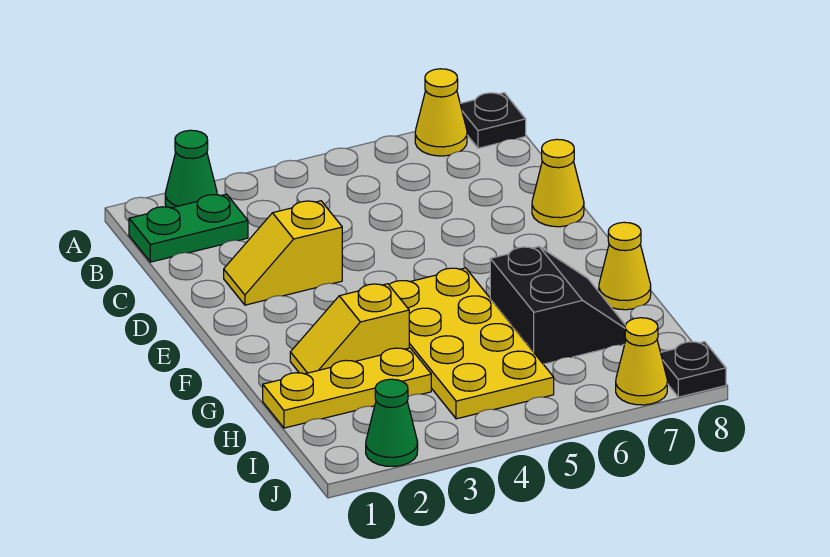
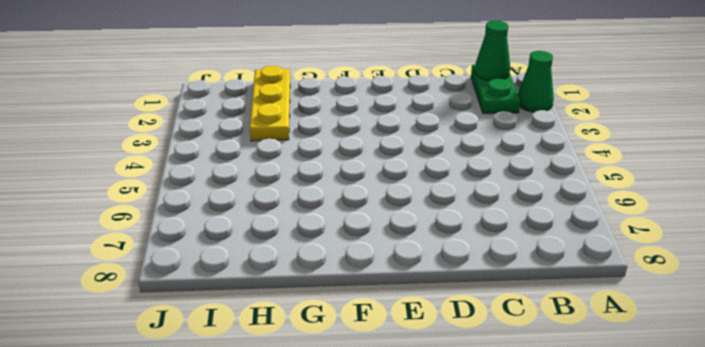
green 1x1 cone [475,21,510,81] -> green 1x1 cone moved to [366,379,418,466]
none -> yellow 1x1 cone [415,69,467,156]
none -> black 1x1 plate [460,93,526,148]
none -> yellow 1x2 slope [224,201,342,305]

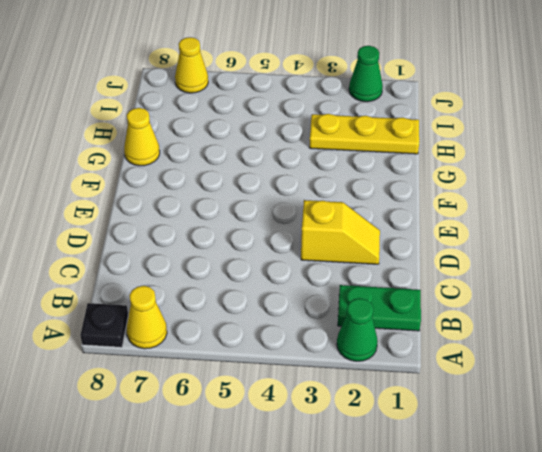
none -> yellow 1x1 cone [532,139,584,227]
none -> yellow 2x4 plate [389,268,554,419]
none -> yellow 1x2 slope [290,284,409,374]

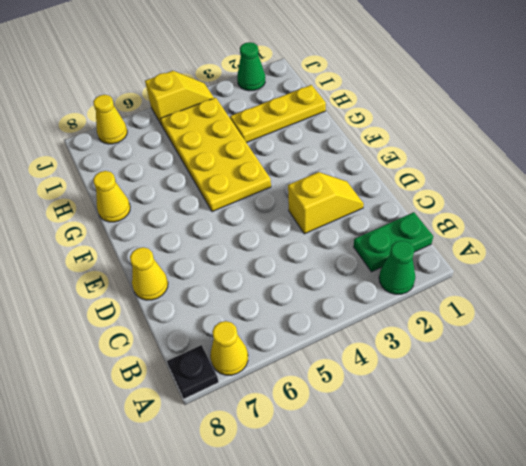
yellow 1x2 slope [145,71,214,125] -> yellow 1x2 slope moved to [290,284,409,374]
none -> black 2x2 slope [490,247,626,364]
none -> black 1x1 plate [661,342,726,397]

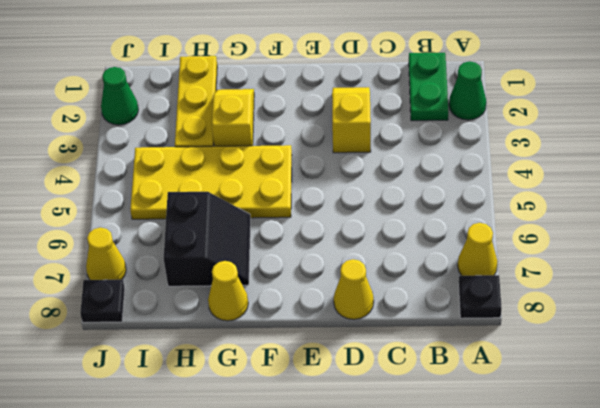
black 2x2 slope [164,192,251,286] -> black 2x2 slope turned to [490,247,626,364]

